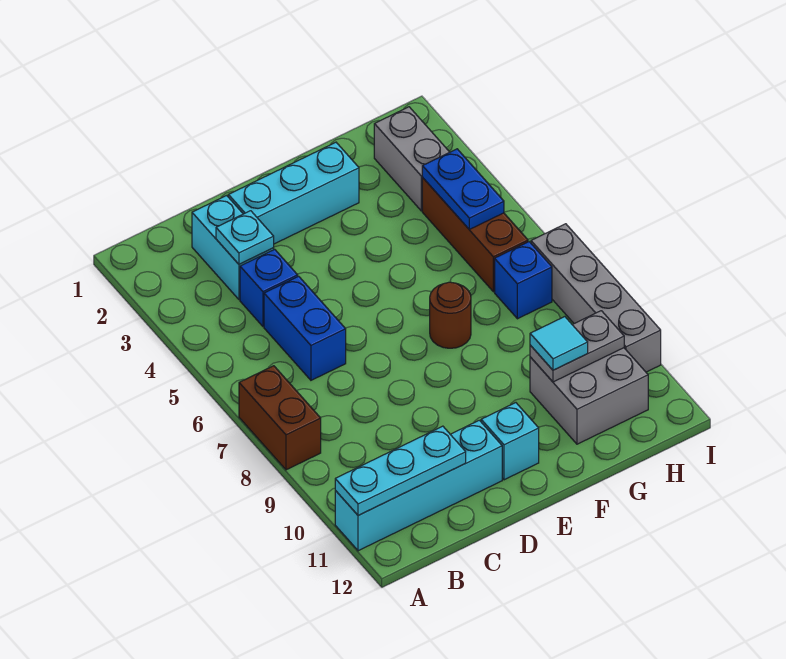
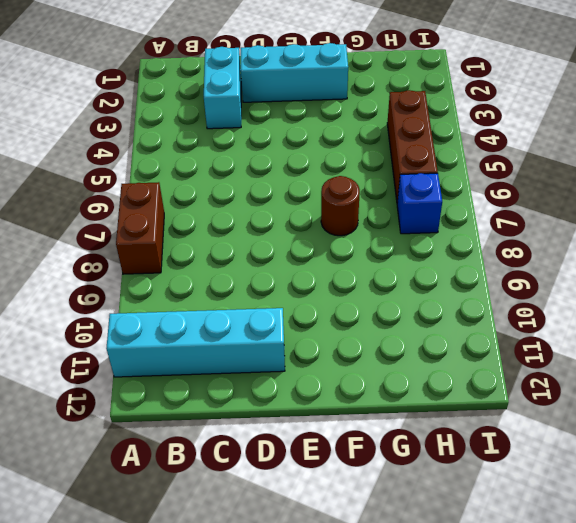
none -> blue 1x1 brick [240,249,298,326]
none -> blue 1x2 brick [264,276,346,380]
none -> cyan 1x1 brick [481,403,539,480]

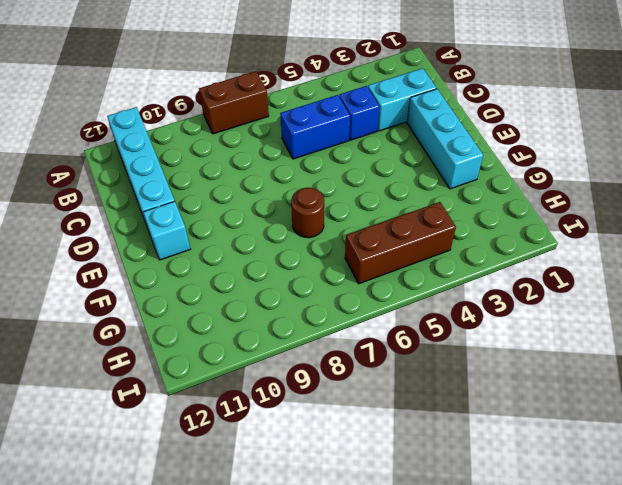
none -> grey 2x2 brick [530,348,648,444]
none -> grey 1x2 brick [374,107,450,211]
none -> blue 1x1 brick [495,242,552,319]

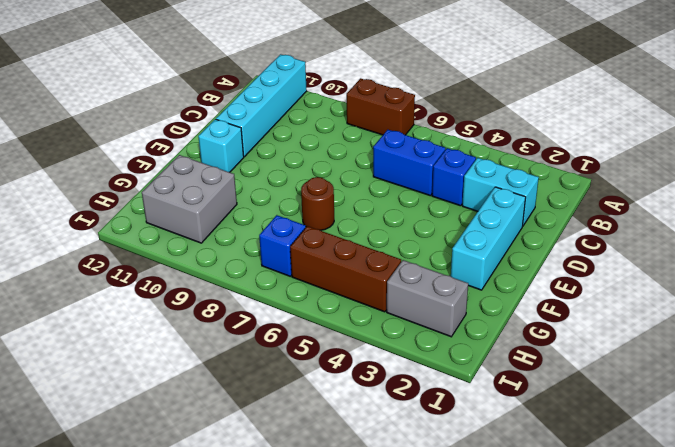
none -> grey 1x4 brick [531,224,661,372]
none -> cyan 1x3 plate [335,426,466,516]
none -> cyan 1x1 plate [216,211,274,264]

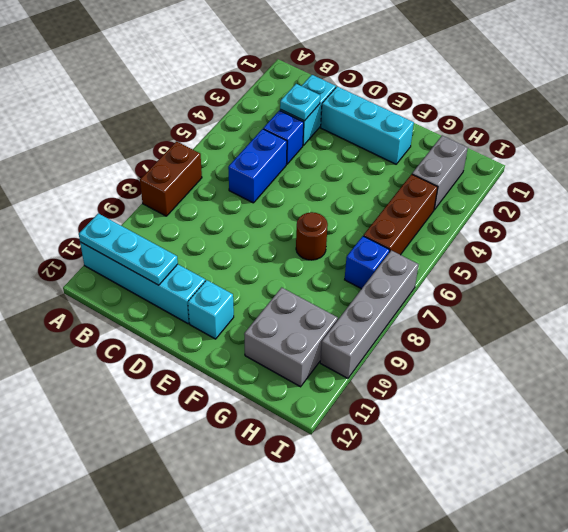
none -> grey 1x2 plate [530,311,624,382]
none -> blue 1x2 plate [422,149,504,229]
none -> cyan 1x1 tile [530,317,588,370]

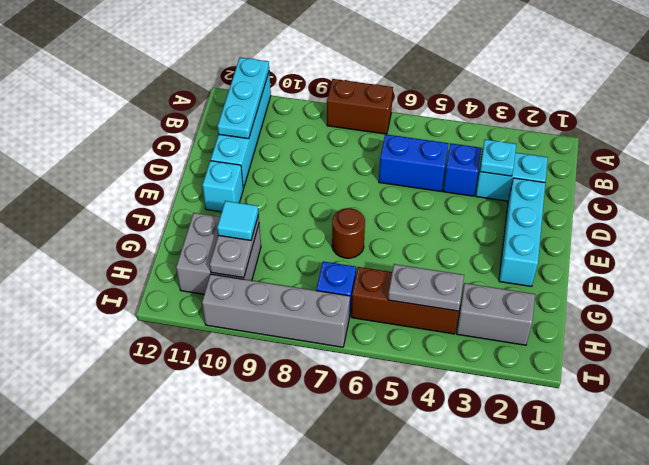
grey 1x2 plate [388,264,464,311] -> blue 1x2 plate [422,149,504,229]

